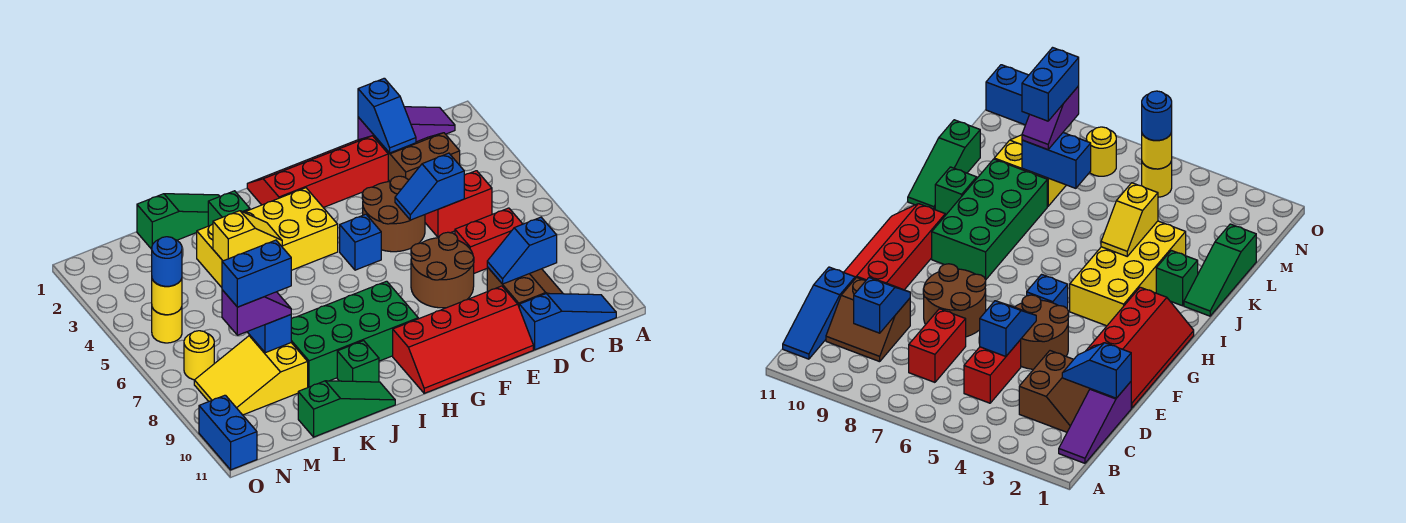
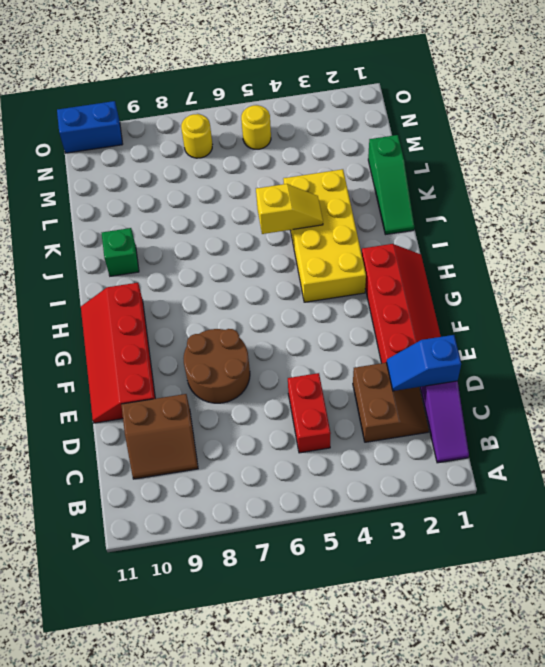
yellow 1x2 slope [256,184,323,234] -> yellow 1x2 slope turned to [213,211,282,261]
none -> blue 1x3 slope [519,293,616,350]
none -> red 1x2 brick [455,208,522,273]
none -> brown 2x2 round brick [362,176,425,252]
none -> blue 1x1 brick [340,214,381,270]

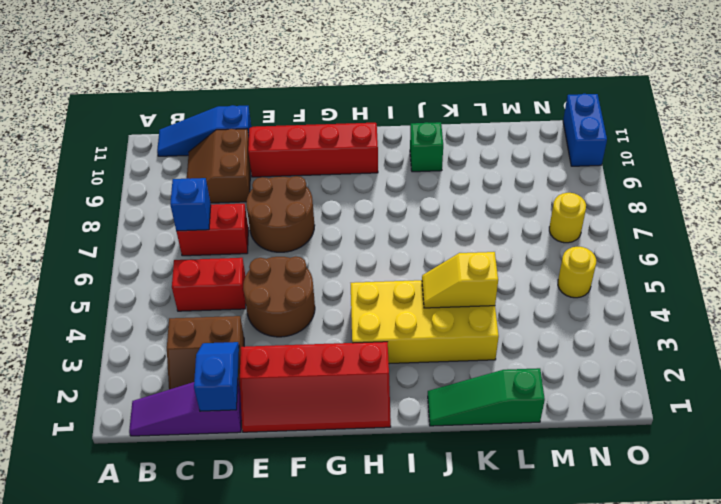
blue 1x1 brick [170,178,211,231] -> blue 1x1 brick moved to [340,214,381,270]
none -> green 2x4 brick [291,281,418,387]
none -> green 1x1 brick [208,191,250,226]
none -> green 1x3 slope [298,381,395,437]
none -> yellow 2x3 slope [194,335,308,415]

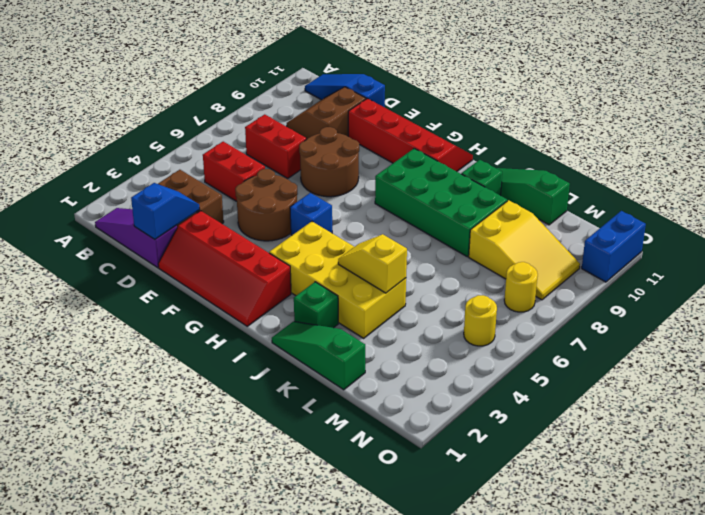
none -> blue 1x2 slope [487,217,557,284]
none -> blue 1x2 slope [395,153,464,220]
none -> blue 1x2 brick [248,315,291,353]
none -> yellow 1x1 round brick [152,279,182,315]

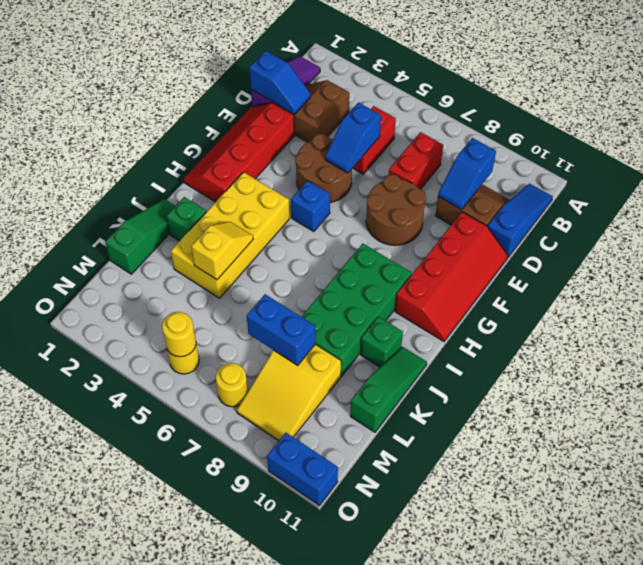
none -> purple 1x2 slope [222,290,291,335]
none -> blue 1x1 round brick [152,237,182,286]
none -> blue 1x2 brick [222,240,291,307]

